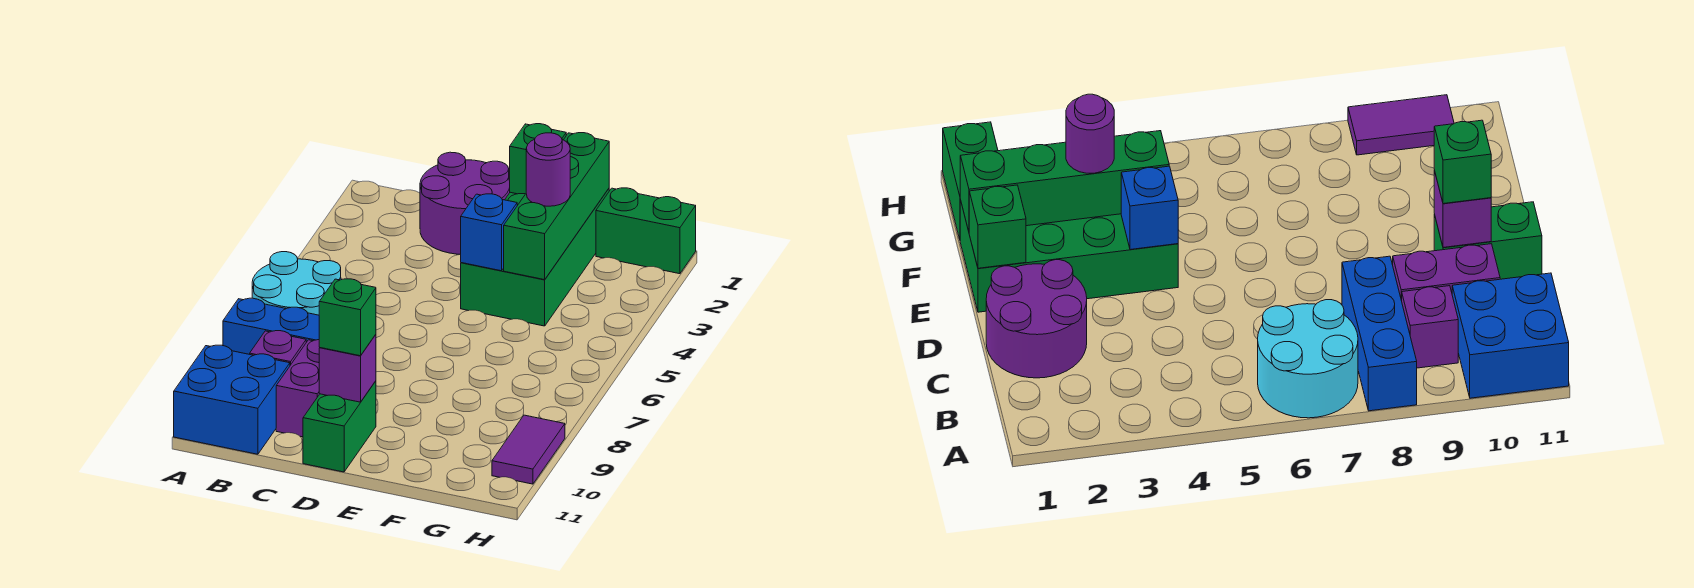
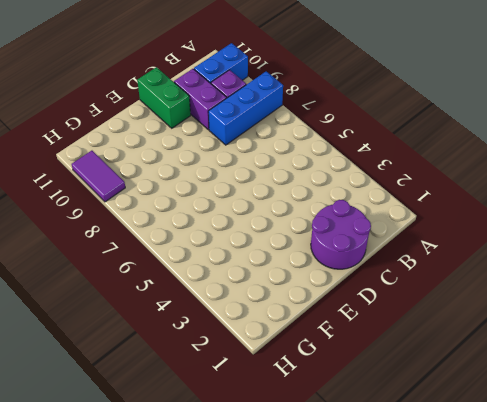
blue 1x2 brick [194,43,248,83] -> blue 2x2 brick [174,345,290,454]
none -> cyan 2x2 round brick [252,252,341,315]
none -> green 2x4 brick [461,189,609,326]
none -> green 1x2 brick [596,188,696,274]

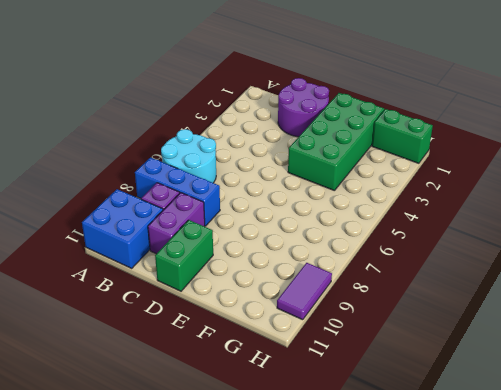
none -> purple 1x1 brick [319,335,376,402]
none -> green 1x1 brick [510,124,566,194]
none -> blue 1x1 brick [460,194,517,271]

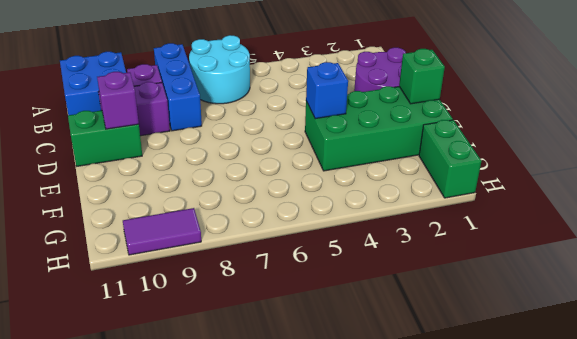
none -> green 1x4 brick [504,133,609,280]
none -> green 1x1 brick [319,279,376,356]
none -> purple 1x1 round brick [526,133,570,206]

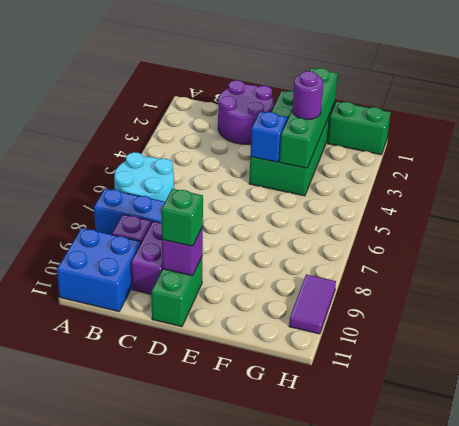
none -> green 1x1 brick [510,124,566,194]

